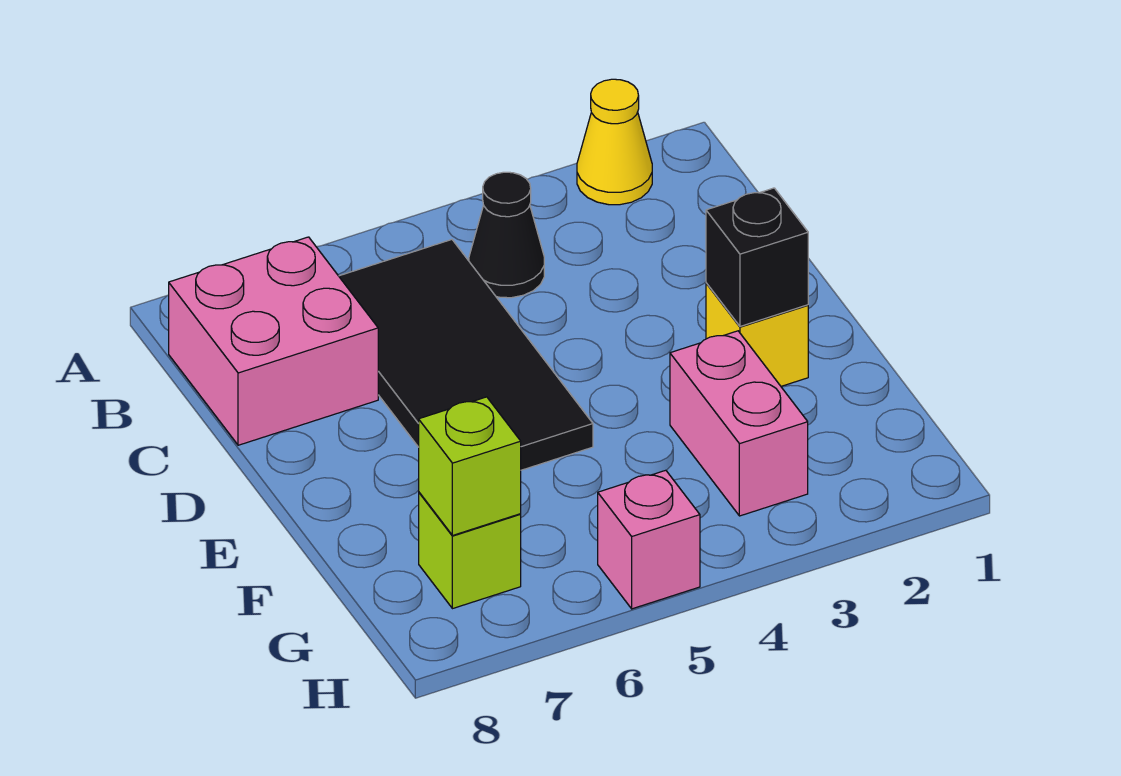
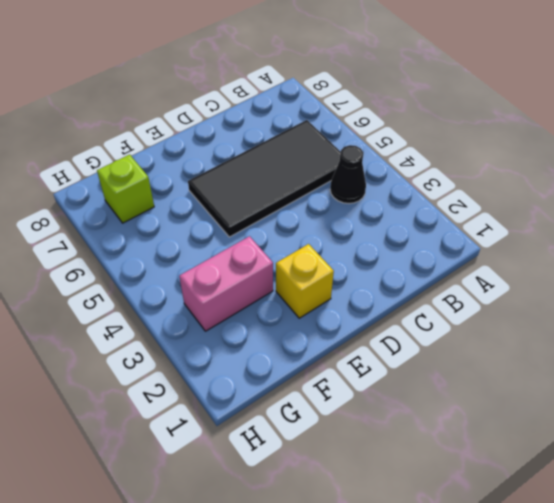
none -> yellow 1x1 cone [577,79,652,205]
none -> pink 2x2 brick [169,237,378,445]

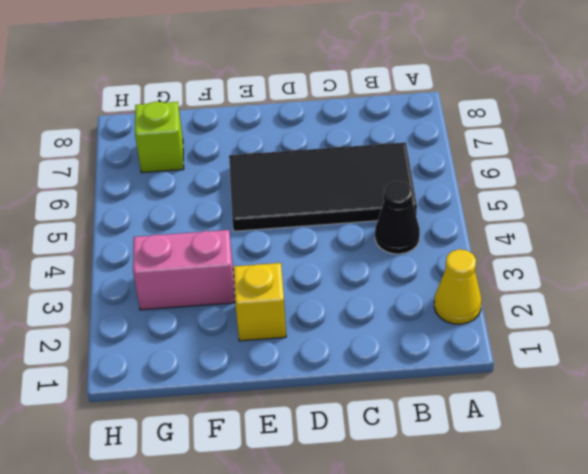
none -> pink 2x2 brick [169,237,378,445]
none -> pink 1x1 brick [598,470,700,609]

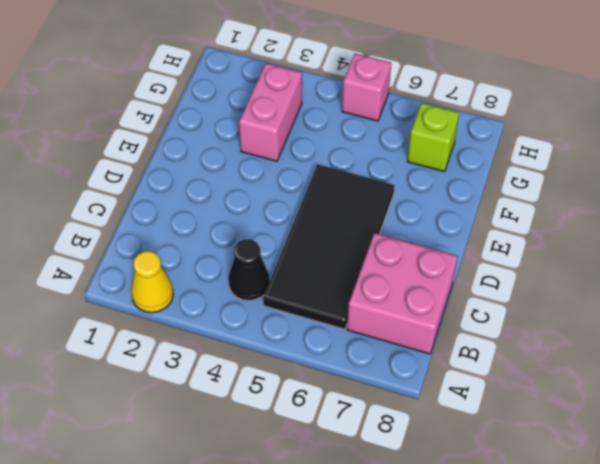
none -> yellow 1x1 brick [706,283,808,386]
none -> black 1x1 brick [706,188,808,326]

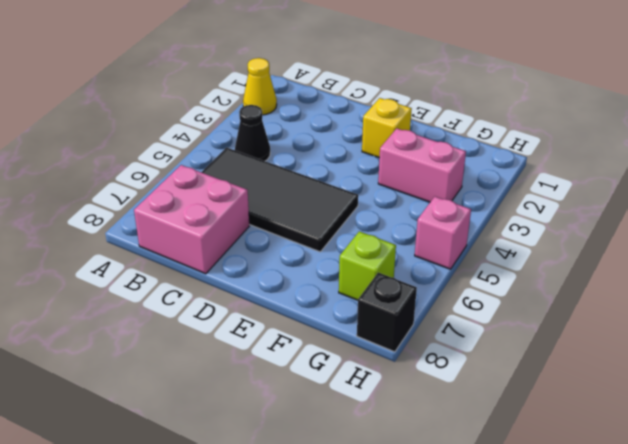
black 1x1 brick [357,273,417,352] -> black 1x1 brick moved to [706,188,808,326]
none -> lime 1x1 brick [419,397,521,536]

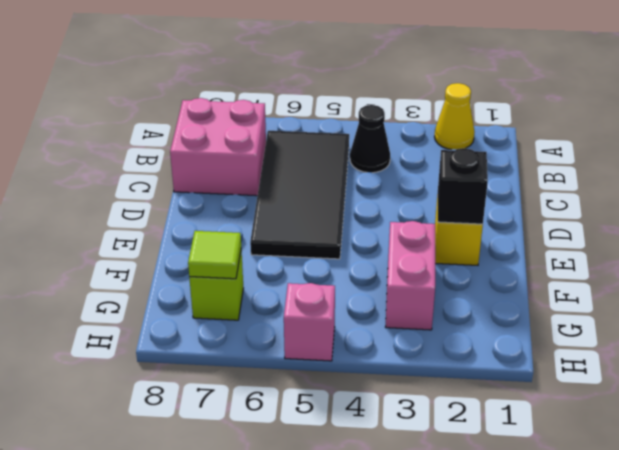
lime 1x1 tile [188,231,241,279] -> lime 1x1 brick [419,397,521,536]

